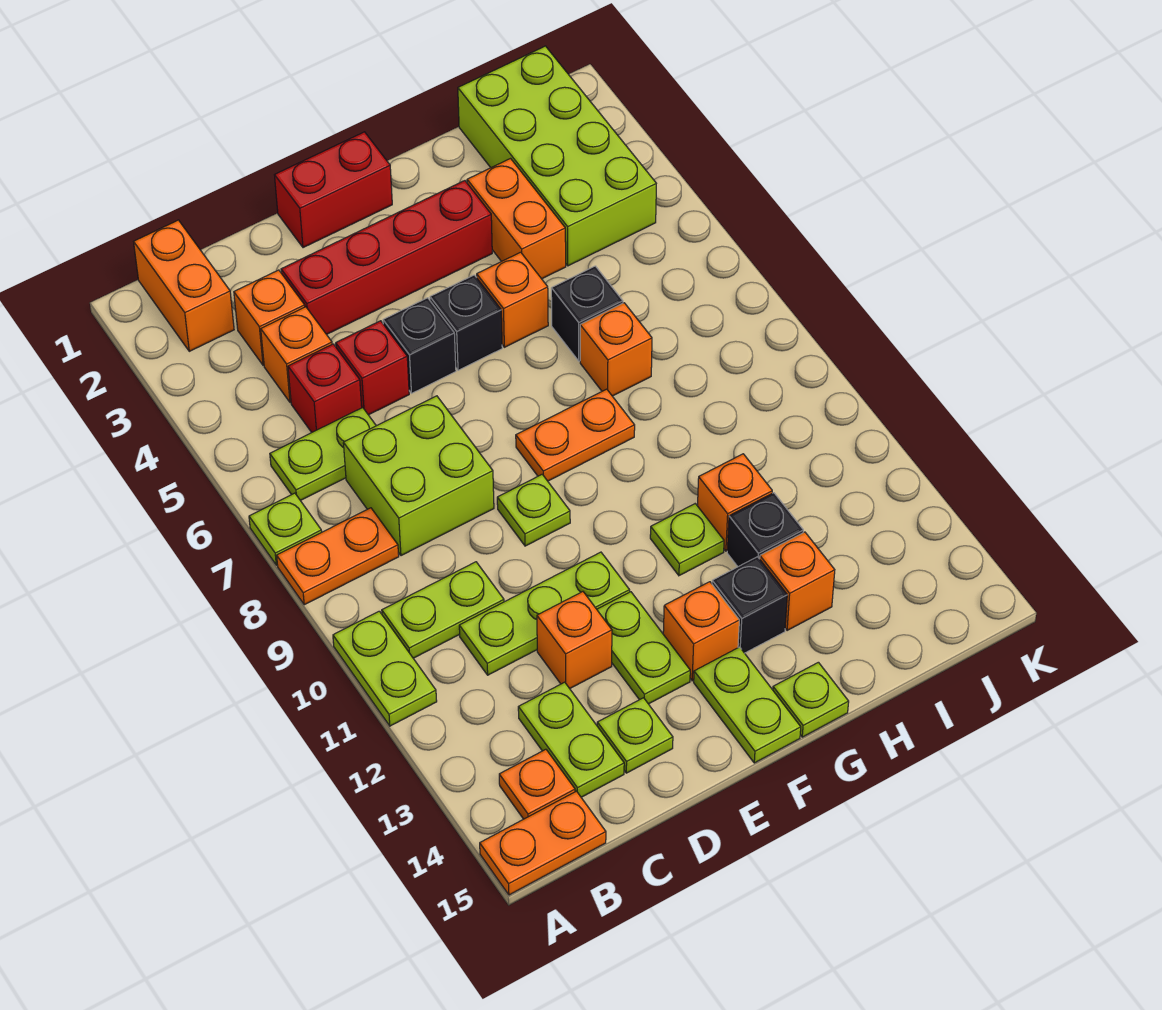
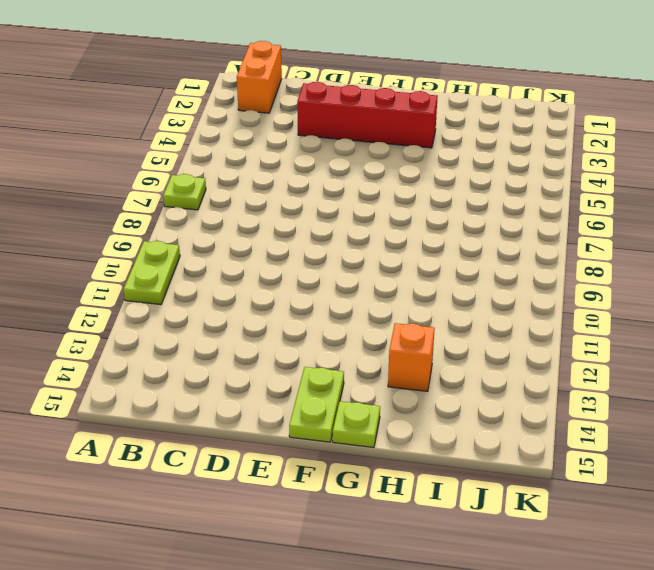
none -> orange 1x2 plate [277,508,399,605]
none -> orange 1x2 plate [480,791,606,895]
none -> lime 1x2 plate [270,408,376,501]
none -> lime 1x2 plate [382,562,504,658]

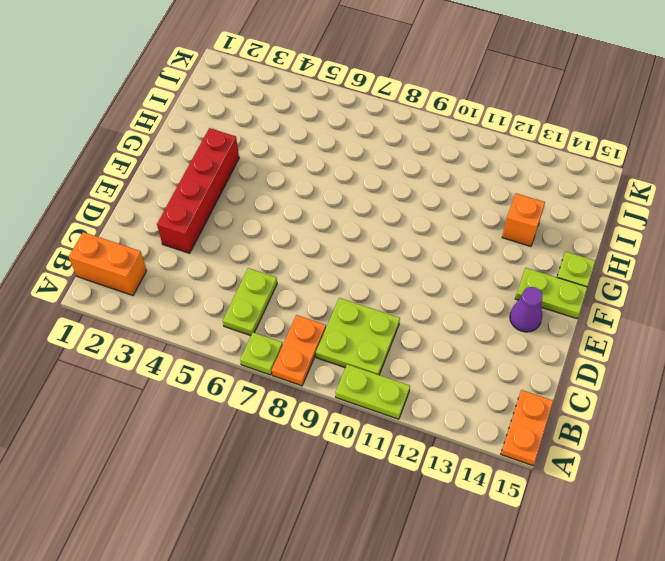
lime 2x2 plate [316,298,400,375] -> lime 1x2 plate [382,562,504,658]
purple 1x1 cone [510,287,542,332] -> none
none -> orange 1x1 plate [499,749,575,819]
none -> orange 1x1 brick [234,270,305,365]
none -> orange 1x1 brick [261,307,332,403]
none -> red 1x1 brick [288,344,362,432]

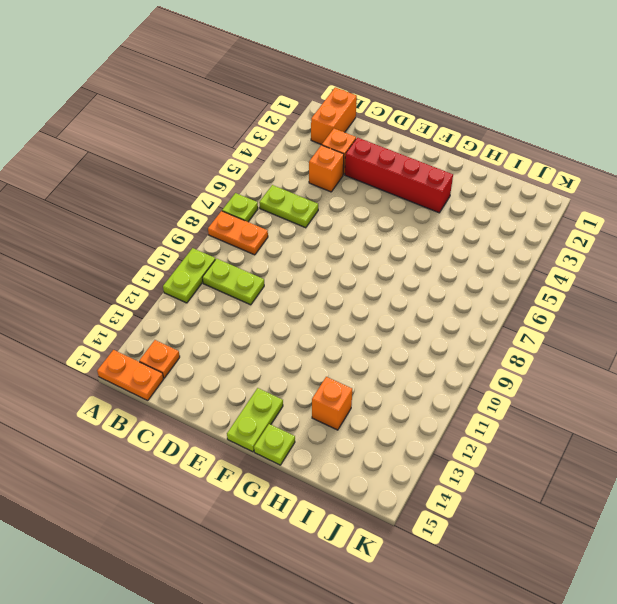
none -> red 1x1 brick [288,344,362,432]
none -> lime 2x2 brick [343,396,494,556]
none -> lime 1x3 plate [459,552,630,675]
none -> lime 1x2 plate [518,682,624,797]

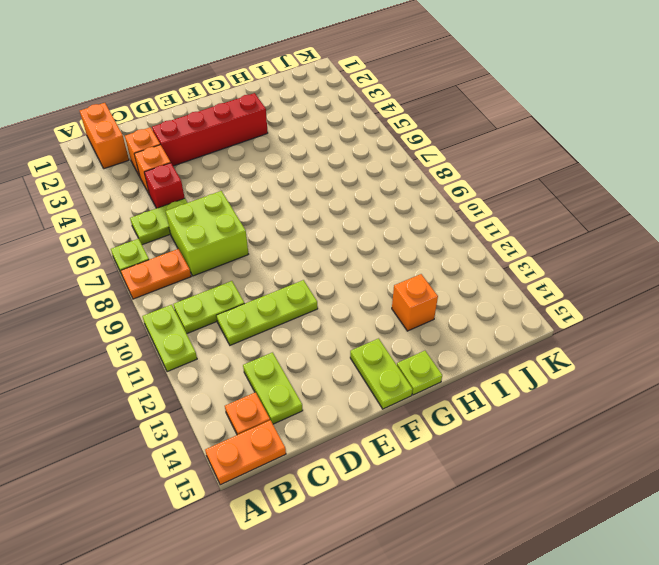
none -> red 1x1 brick [336,321,409,415]
none -> orange 1x1 brick [537,592,612,689]
none -> lime 1x1 plate [597,698,673,773]
none -> red 1x2 brick [275,132,392,248]

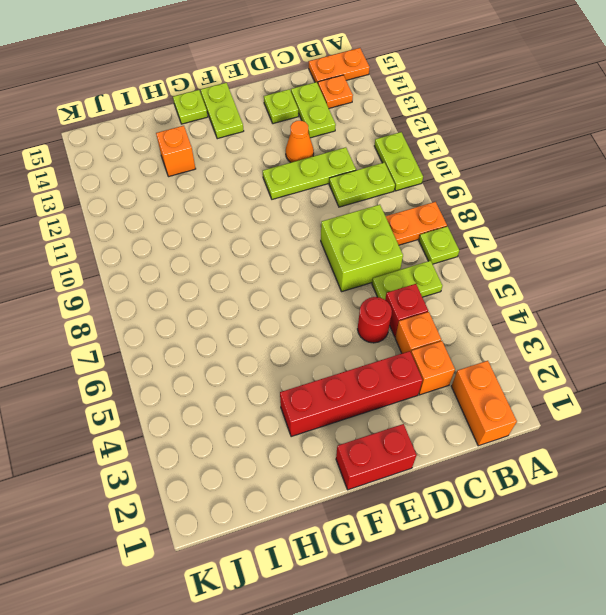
red 1x1 round brick [358,297,392,343] -> red 1x1 brick [336,321,409,415]
orange 1x1 cone [286,121,314,162] -> orange 1x1 brick [537,592,612,689]
none -> black 1x1 brick [383,298,456,393]
none -> lime 1x1 plate [497,474,570,546]
none -> lime 1x2 plate [597,592,690,704]
none -> black 1x1 brick [430,275,502,370]

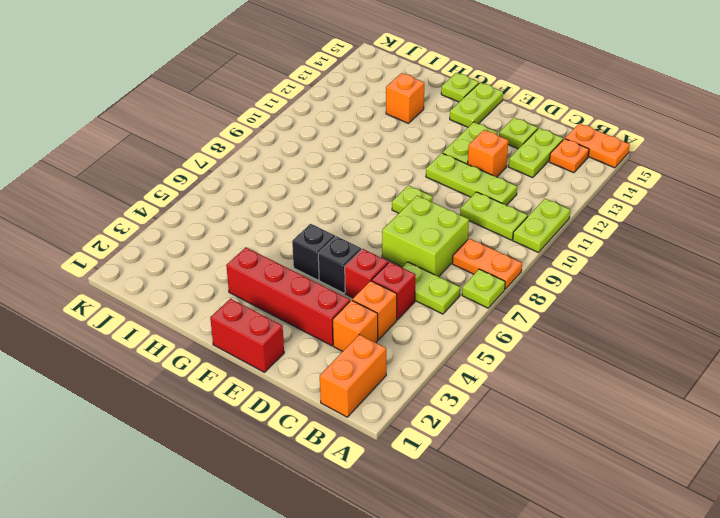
none -> orange 1x2 plate [516,389,635,481]
none -> orange 1x1 brick [663,582,739,681]
none -> orange 1x1 brick [477,252,548,347]
none -> lime 1x1 plate [650,504,724,576]

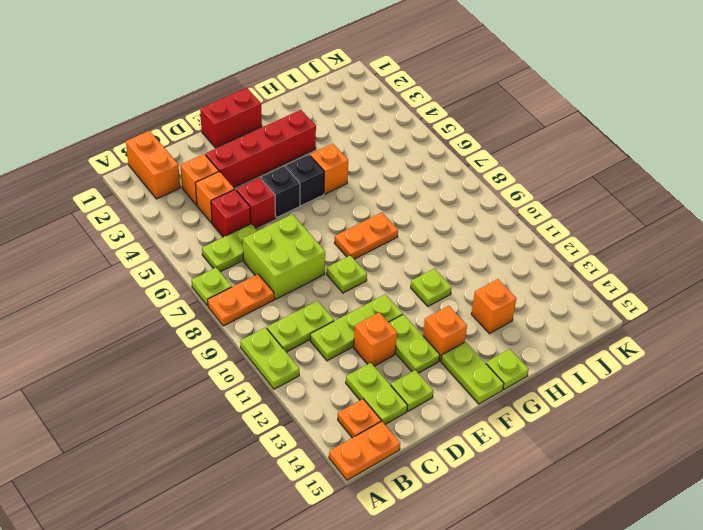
none -> black 1x1 brick [712,557,787,653]
none -> orange 1x2 brick [467,159,566,279]
none -> black 1x1 brick [551,266,623,361]
none -> orange 1x1 brick [580,303,652,396]

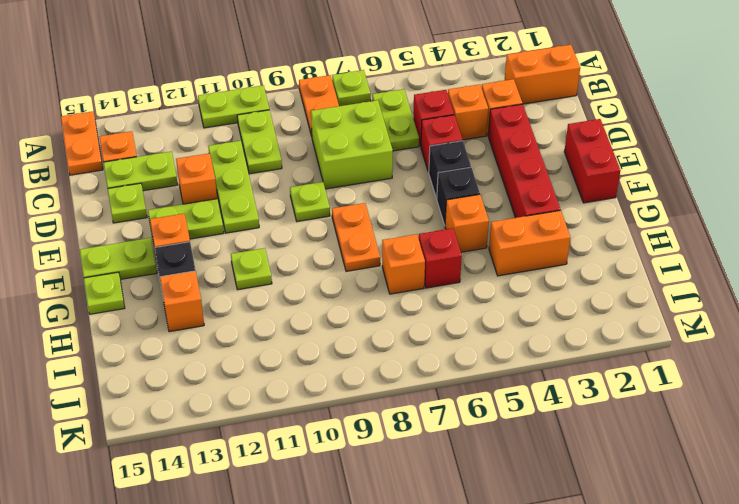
red 1x1 brick [419,228,462,288] -> black 1x1 brick [551,266,623,361]
none -> orange 1x1 brick [698,454,772,551]
none -> black 1x1 brick [727,493,803,567]
none -> lime 2x4 brick [458,46,656,266]

